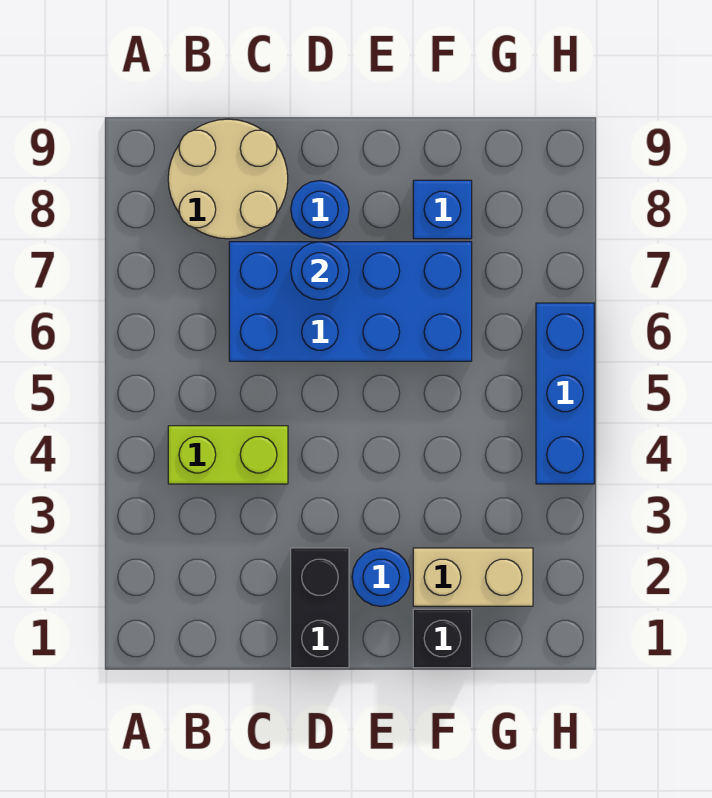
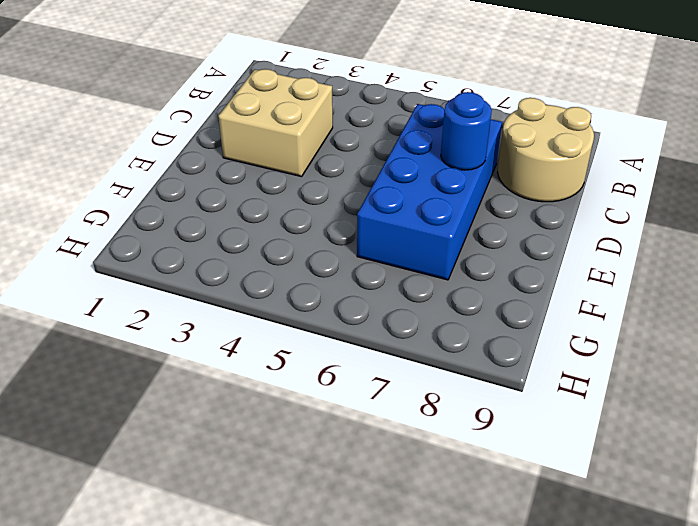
tan 2x2 brick [218,69,333,177] -> black 1x2 brick [291,548,349,668]
none -> lime 1x2 brick [168,426,288,484]
none -> blue 1x1 round brick [291,181,349,239]

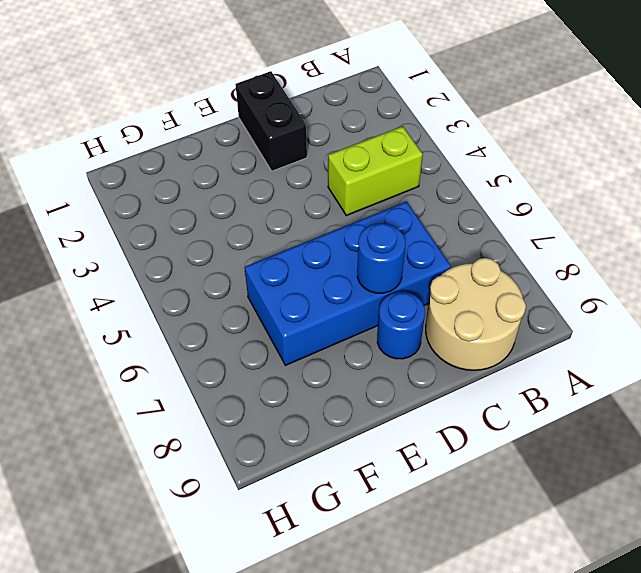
none -> blue 1x1 round brick [352,548,410,606]
none -> black 1x1 brick [413,609,472,668]

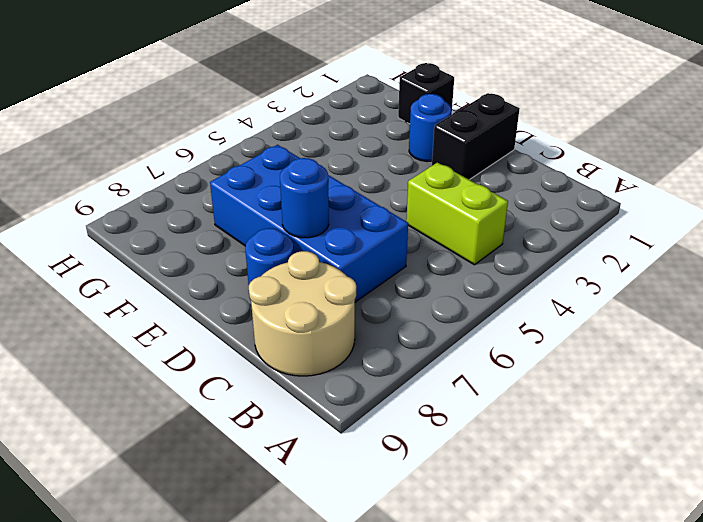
none -> tan 1x2 brick [413,548,533,606]
none -> blue 1x1 brick [413,180,472,239]

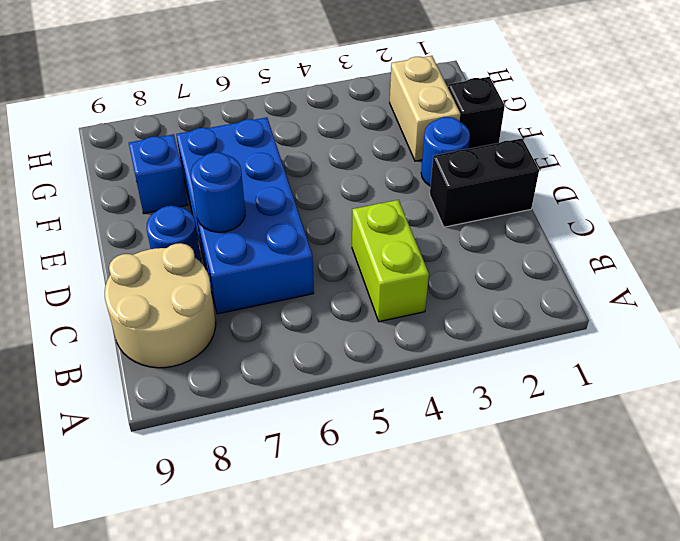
none -> blue 1x3 brick [536,303,594,484]

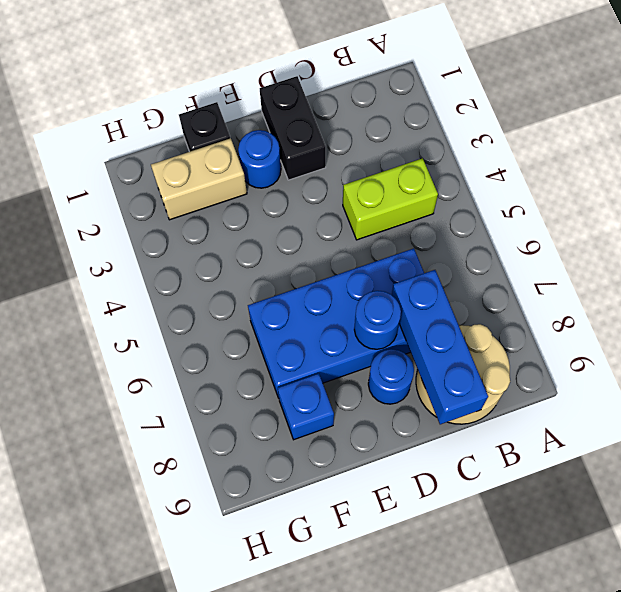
blue 1x3 brick [392,270,488,424] -> blue 1x3 brick moved to [536,303,594,484]

